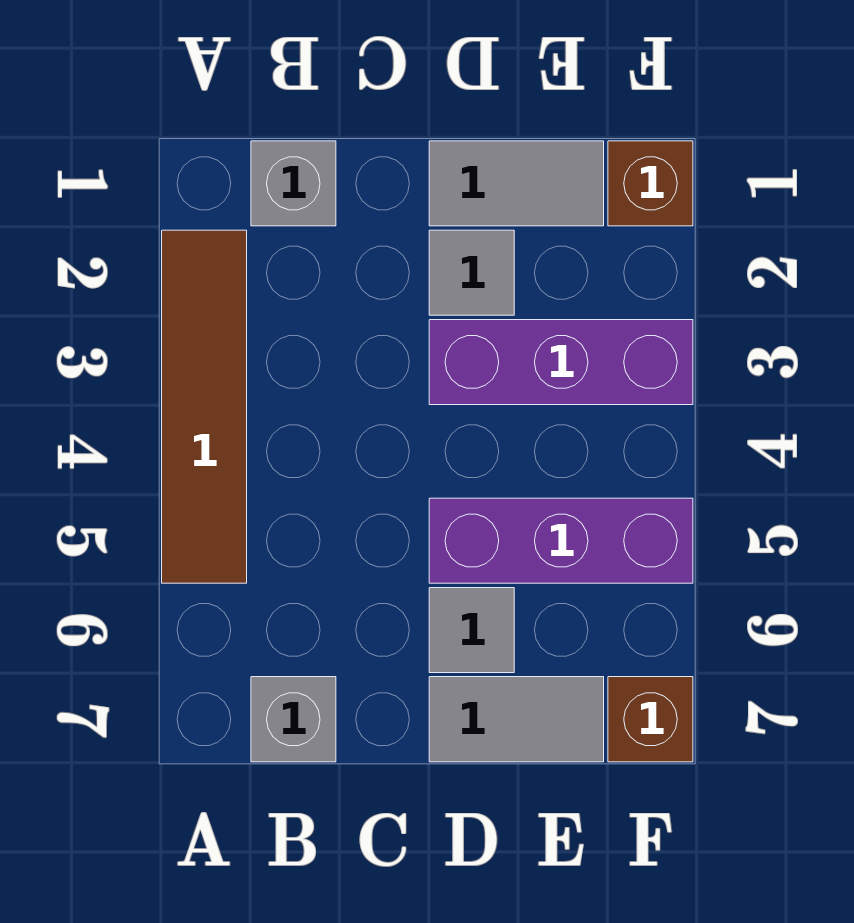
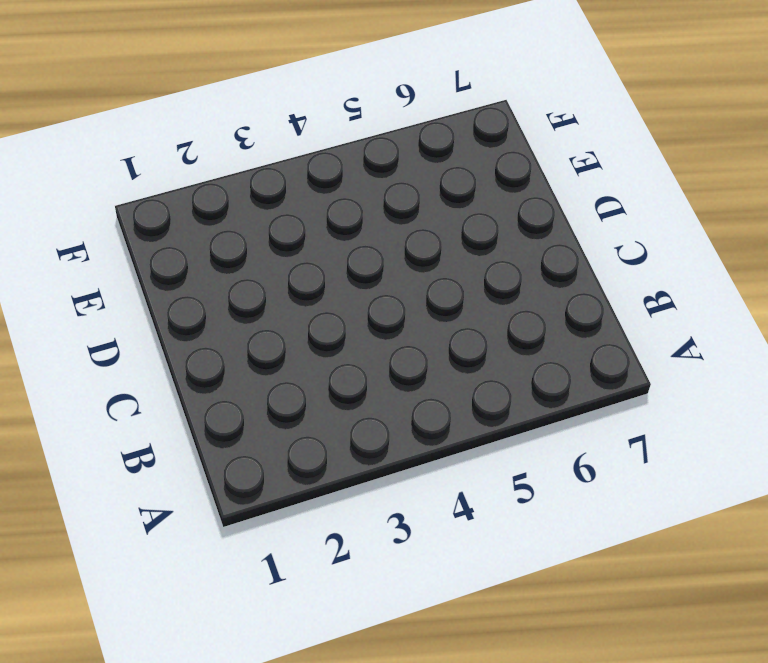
none -> brown 1x4 tile [162,230,247,583]
none -> grey 1x1 brick [251,141,336,226]

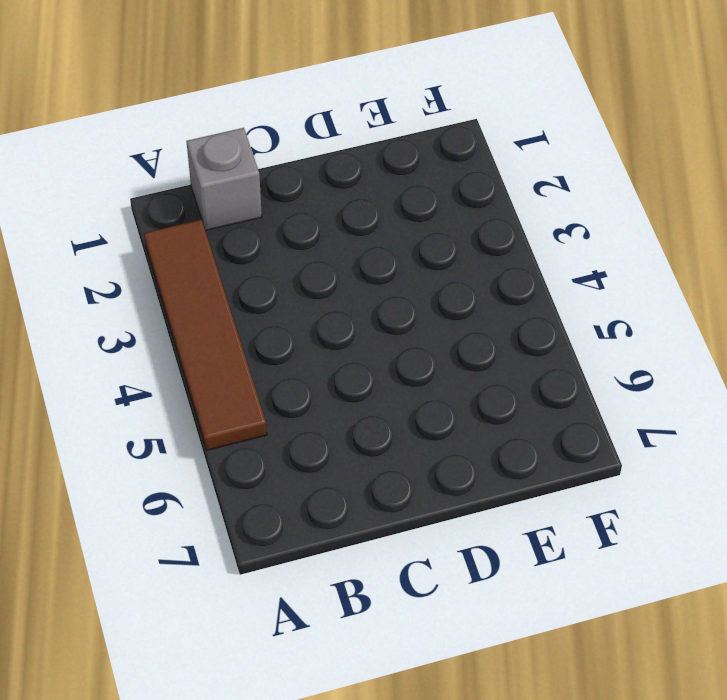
none -> grey 1x1 brick [251,677,336,762]
none -> grey 1x2 tile [429,141,604,226]

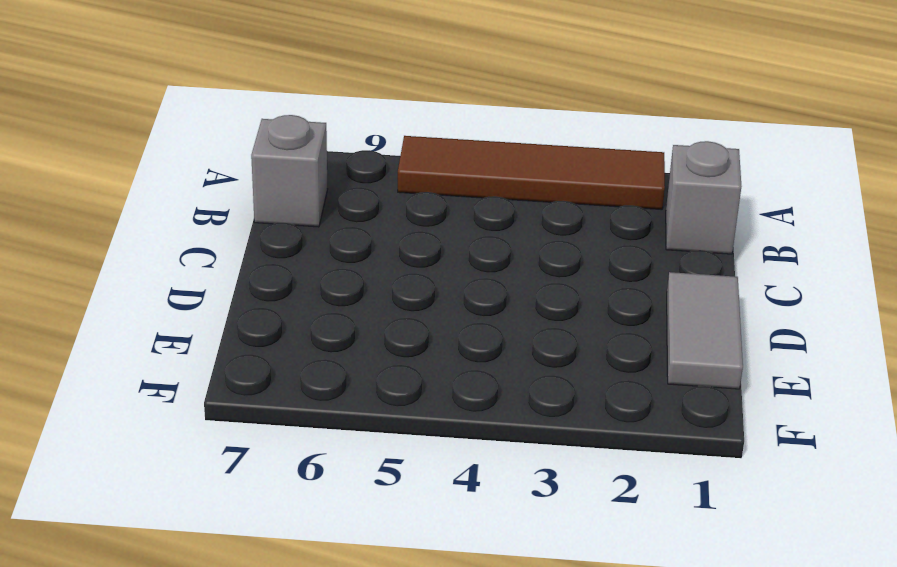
none -> grey 1x1 tile [429,230,514,315]
none -> purple 1x3 brick [429,320,693,405]

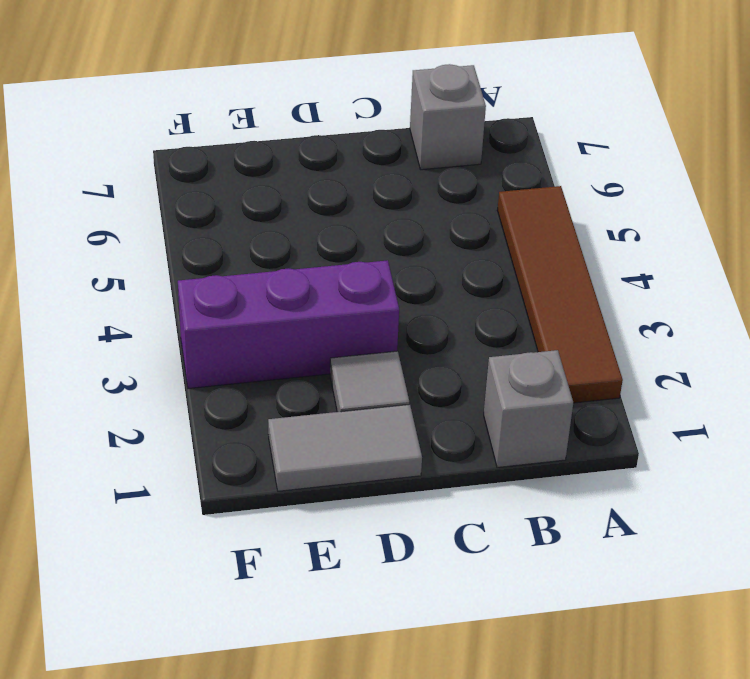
none -> purple 1x3 brick [429,498,693,583]
none -> grey 1x1 tile [429,588,514,673]

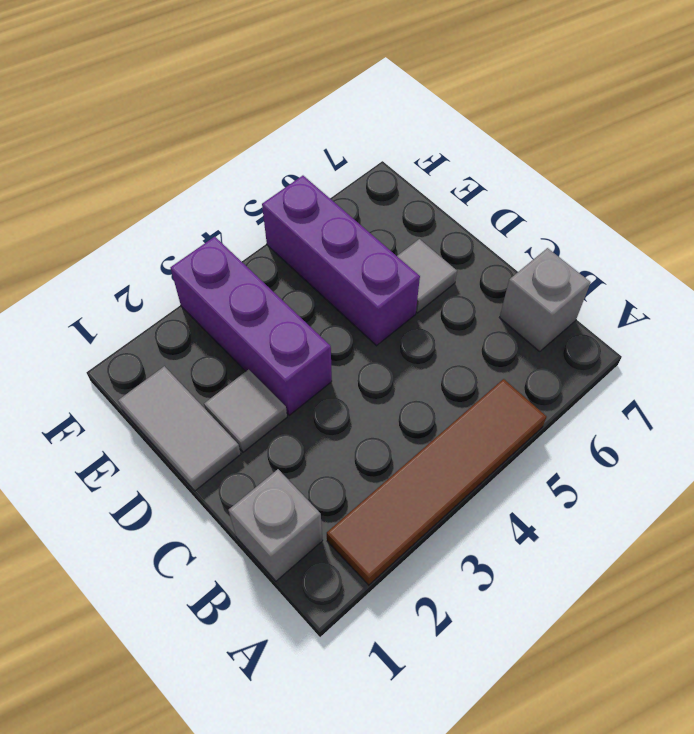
none -> grey 1x2 tile [429,677,604,762]
none -> brown 1x1 brick [608,141,693,226]

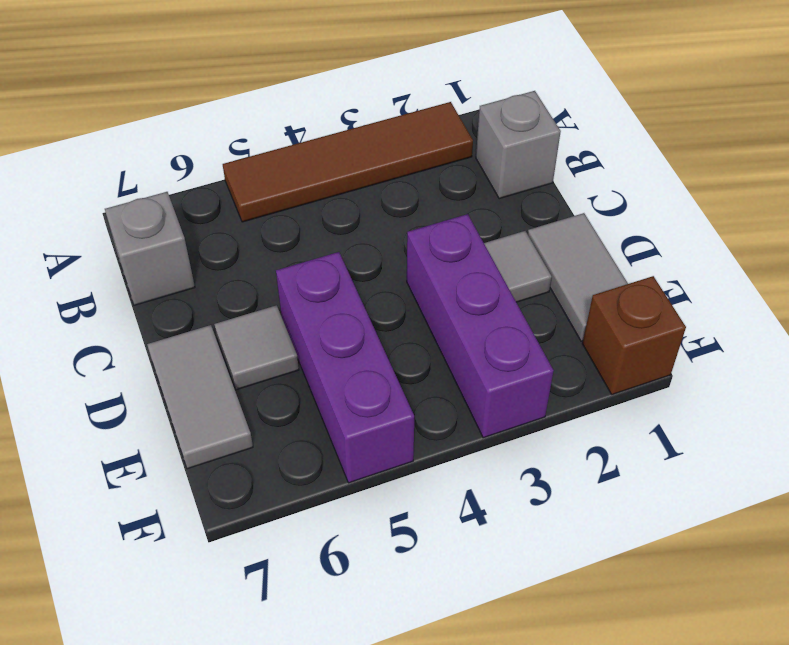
none -> brown 1x1 brick [608,677,693,762]

